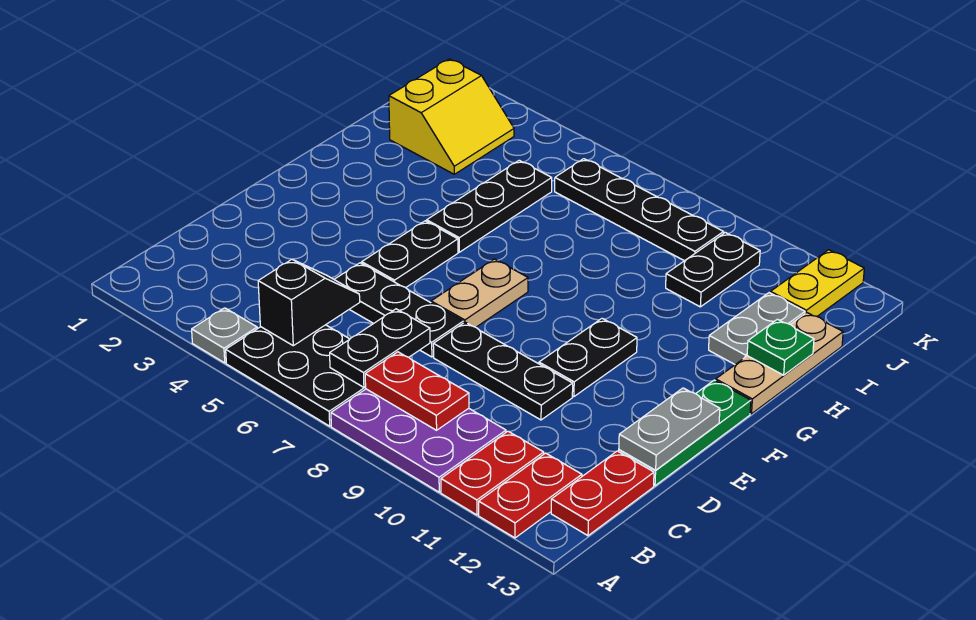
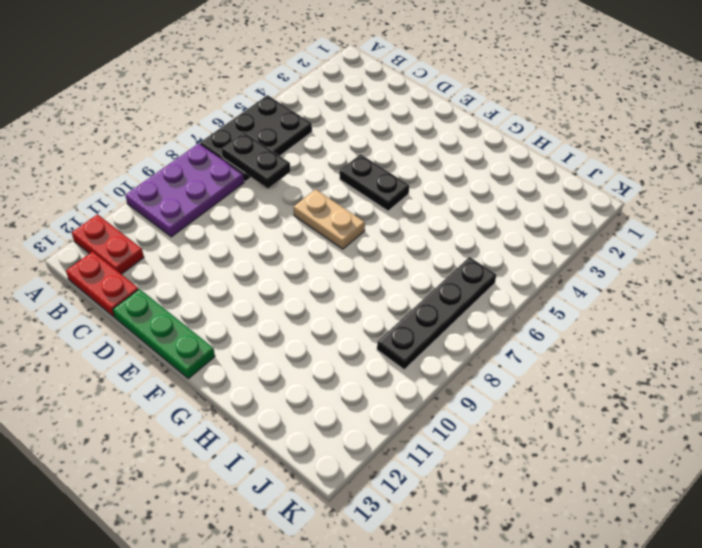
none -> grey 1x1 plate [192,308,257,363]
none -> red 1x2 plate [441,431,544,515]
none -> black 1x3 plate [334,263,463,357]

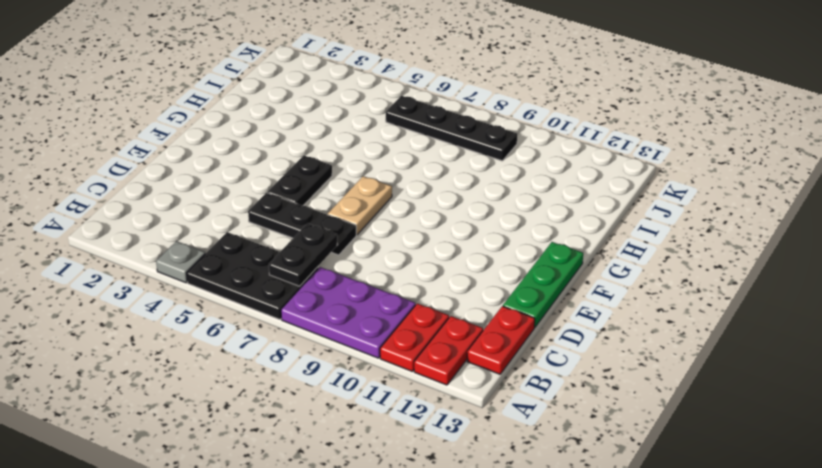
none -> black 1x3 plate [433,322,573,420]
none -> black 1x2 plate [539,318,637,397]
none -> black 1x3 plate [427,160,552,252]

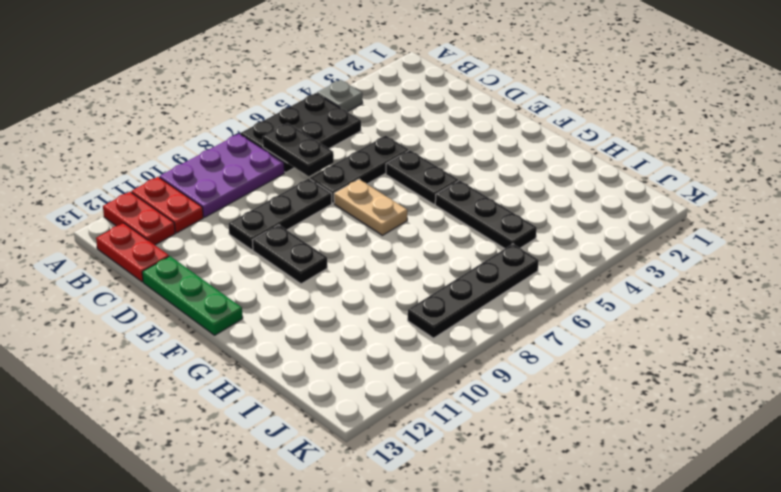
none -> tan 1x3 plate [716,313,843,414]
none -> grey 1x2 plate [709,293,805,364]
none -> yellow 2x2 slope [389,59,514,174]

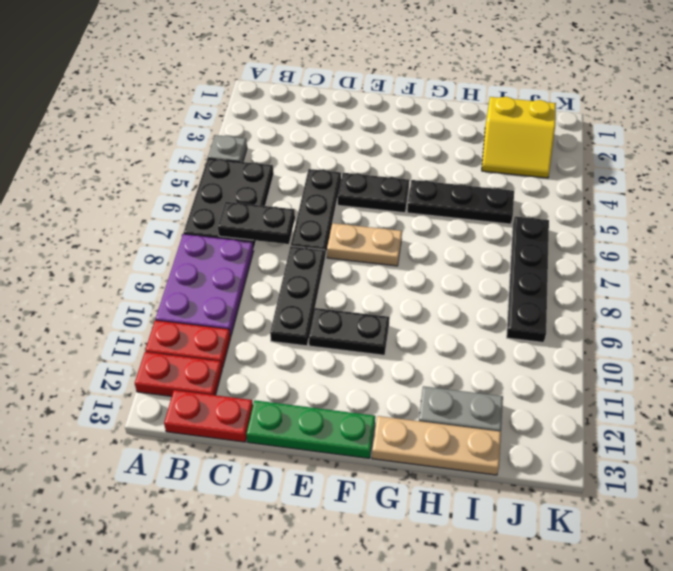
none -> black 1x2 plate [666,233,760,307]
none -> yellow 1x2 plate [770,250,864,316]
none -> black 1x2 slope [258,260,360,346]

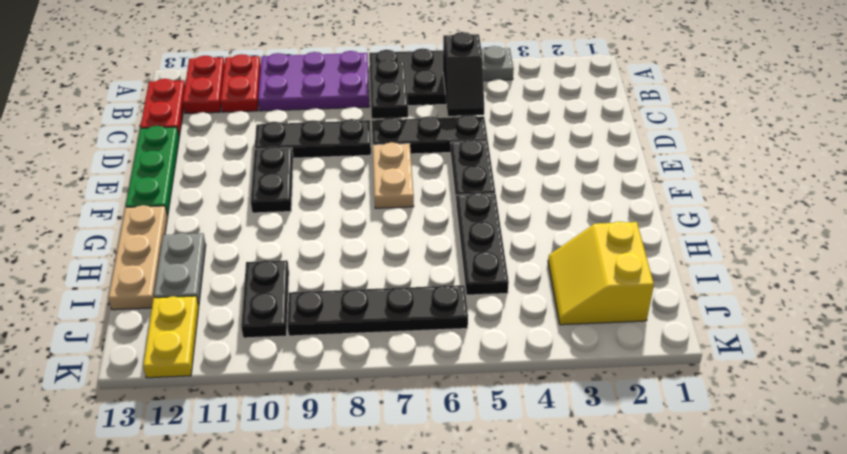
none -> red 1x2 plate [365,352,469,430]
none -> grey 1x2 plate [619,388,720,470]
none -> green 1x1 plate [747,319,814,375]

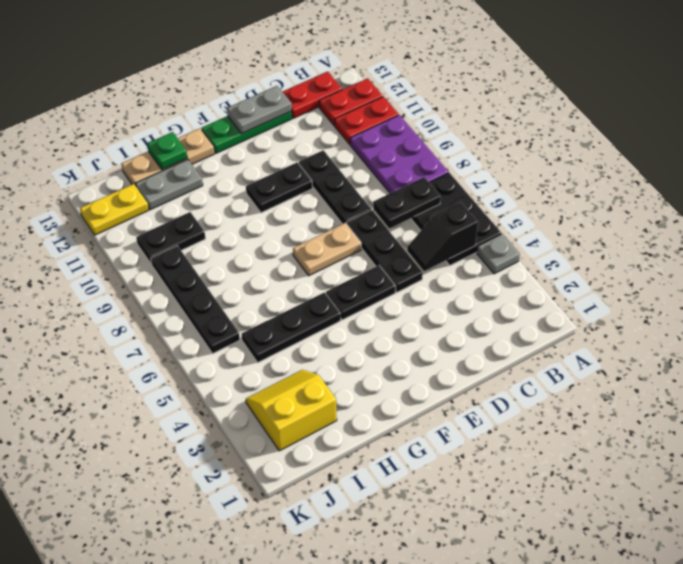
none -> red 1x2 plate [365,352,469,430]

